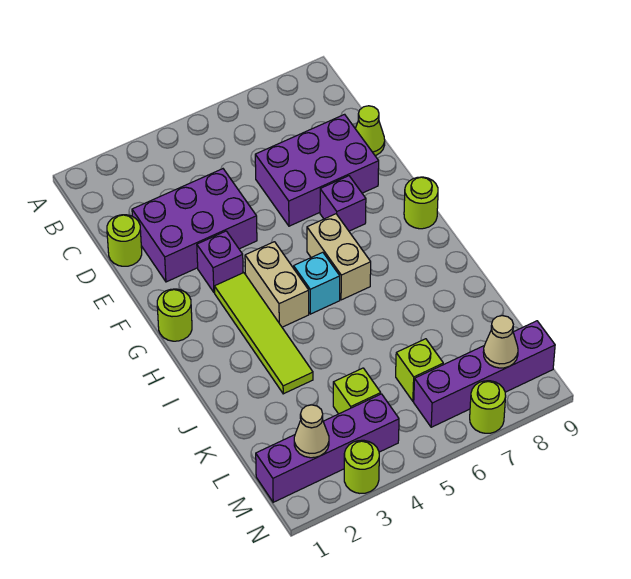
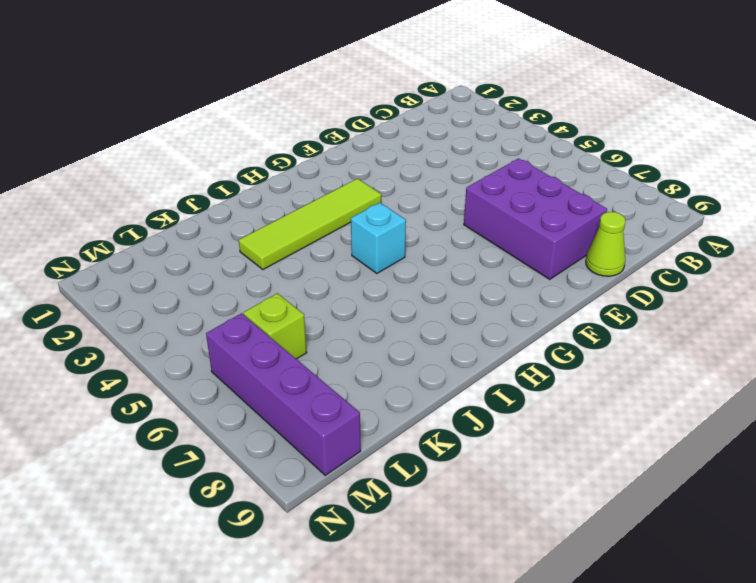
none -> lime 1x1 round brick [107,215,142,266]
none -> purple 2x3 brick [132,169,257,282]
none -> purple 1x1 brick [197,231,243,293]

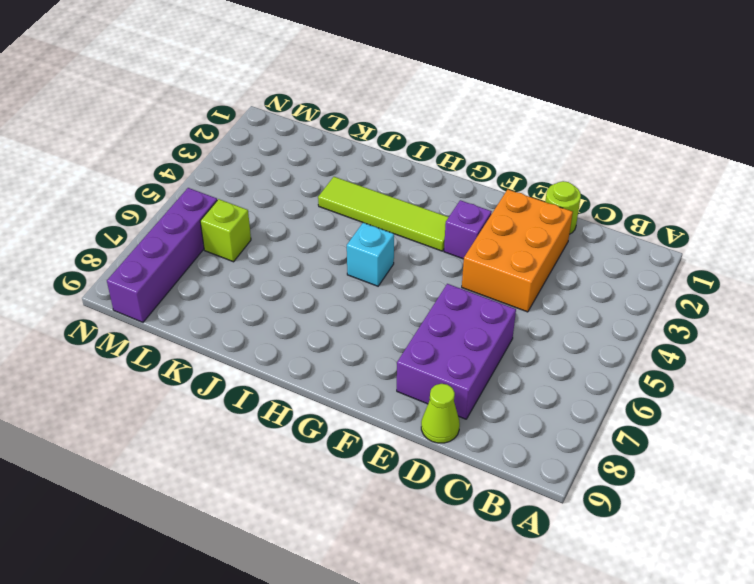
orange 2x3 brick [462,190,573,312] -> purple 2x3 brick [132,169,257,282]
none -> purple 1x1 brick [320,176,366,231]
none -> lime 1x1 round brick [157,289,192,341]
none -> tan 1x2 brick [245,242,309,327]

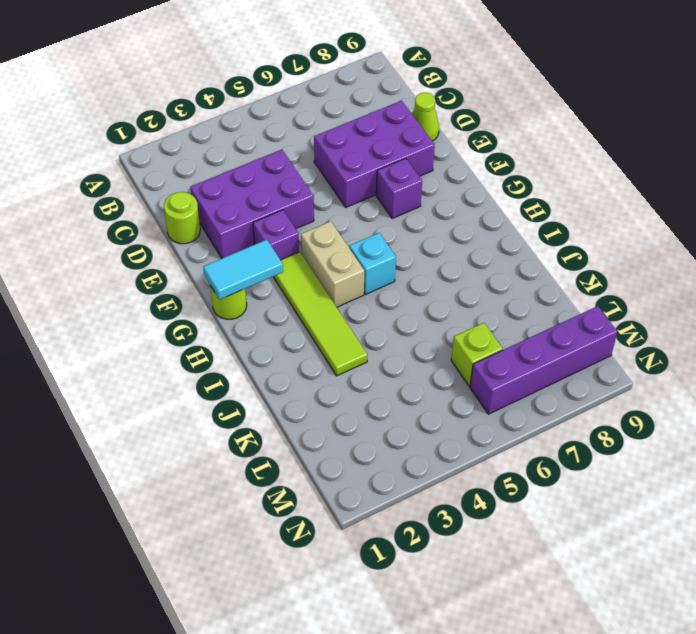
cyan 1x2 tile [203,240,283,300] -> none
none -> tan 1x2 brick [307,214,371,300]
none -> lime 1x1 round brick [404,177,438,229]
none -> lime 1x1 brick [333,368,381,414]

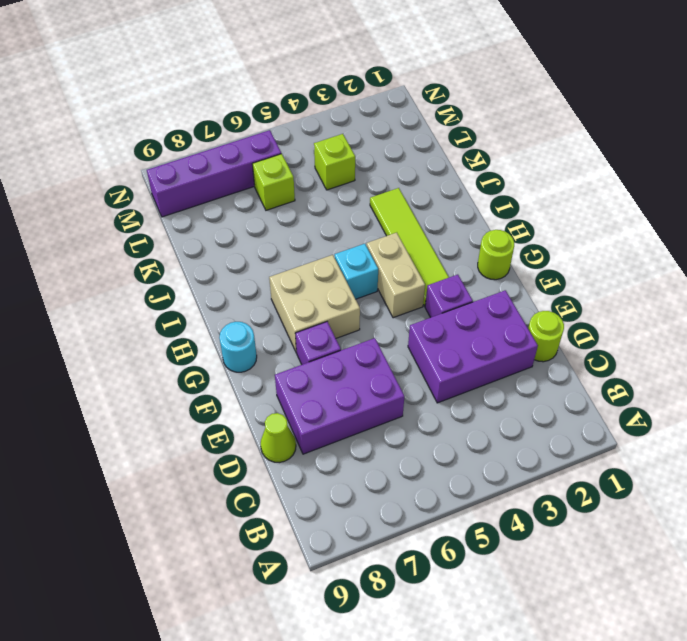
tan 2x2 brick [269,255,360,353] -> tan 1x2 brick [307,214,371,300]
cyan 1x1 round brick [219,322,257,372] -> lime 1x1 round brick [404,177,438,229]
none -> purple 1x4 brick [256,394,399,502]
none -> lime 1x1 round brick [344,440,379,493]
none -> lime 1x1 round brick [470,381,506,433]

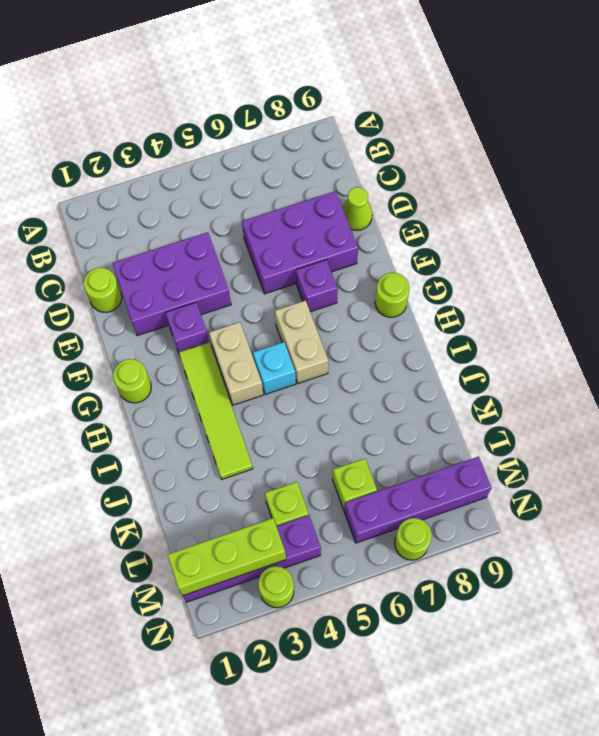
lime 1x3 brick [168,518,286,596] -> tan 1x1 cone [294,405,329,458]
none -> tan 1x1 cone [483,316,518,368]

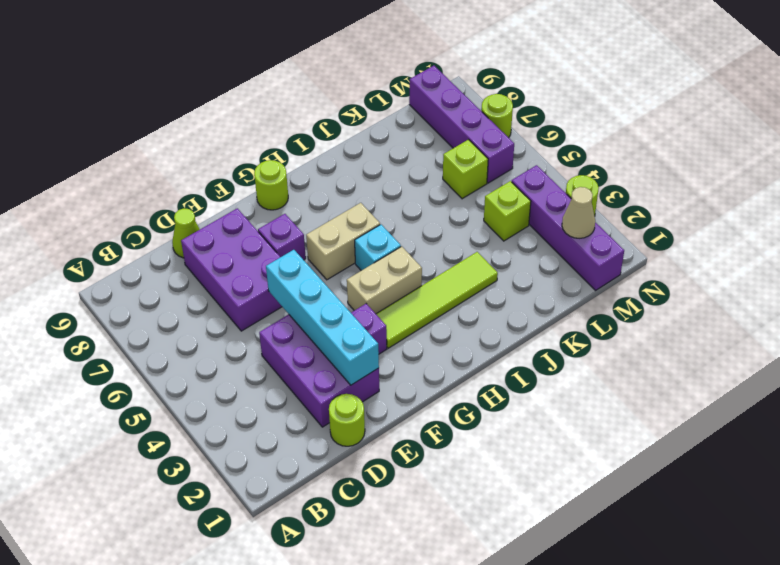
cyan 1x4 brick [266,250,379,385] -> none
none -> lime 1x1 round brick [157,289,192,341]
none -> tan 1x1 cone [483,316,518,368]

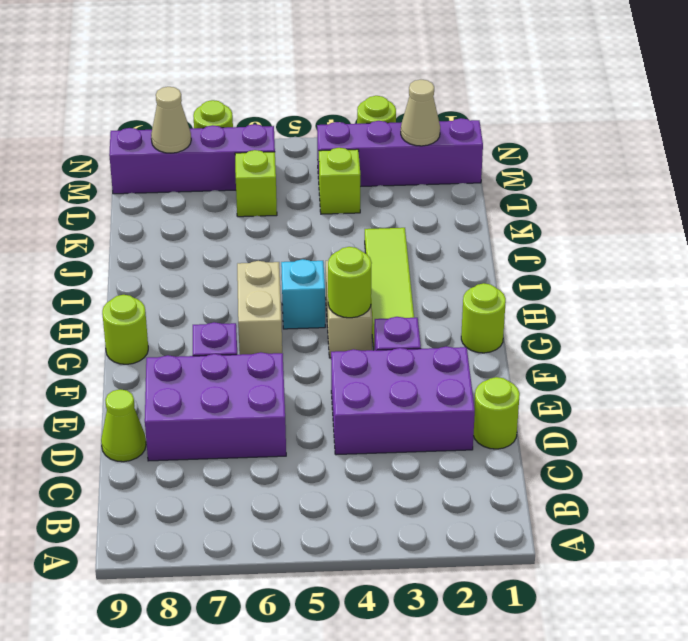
lime 1x1 round brick [328,247,371,318] -> none

